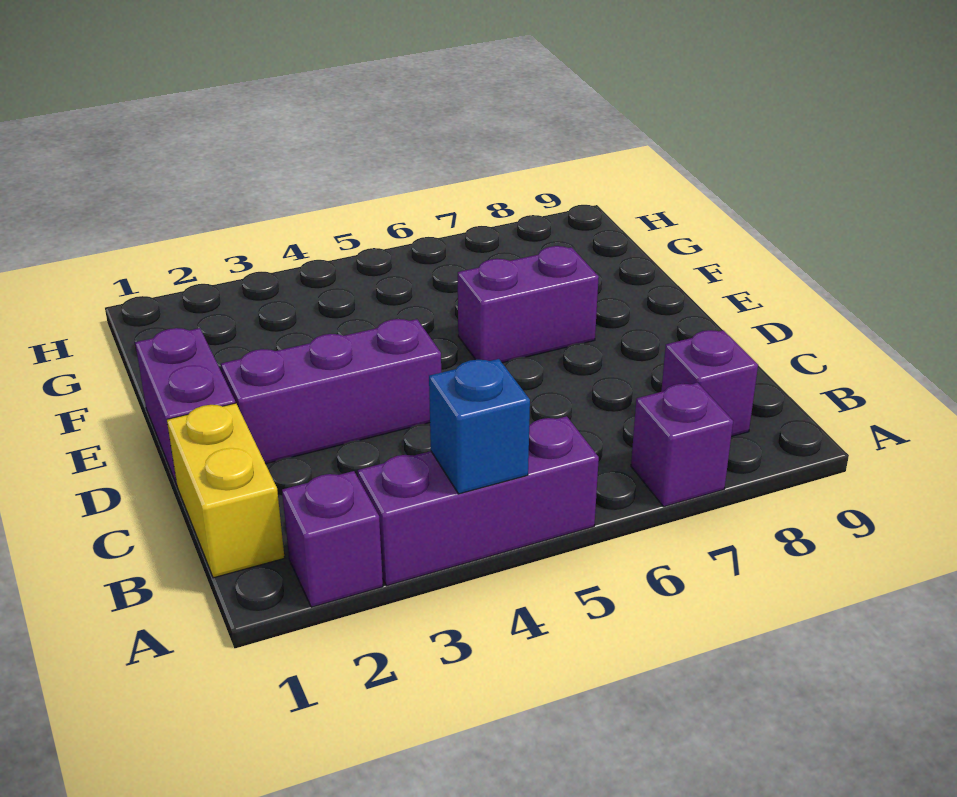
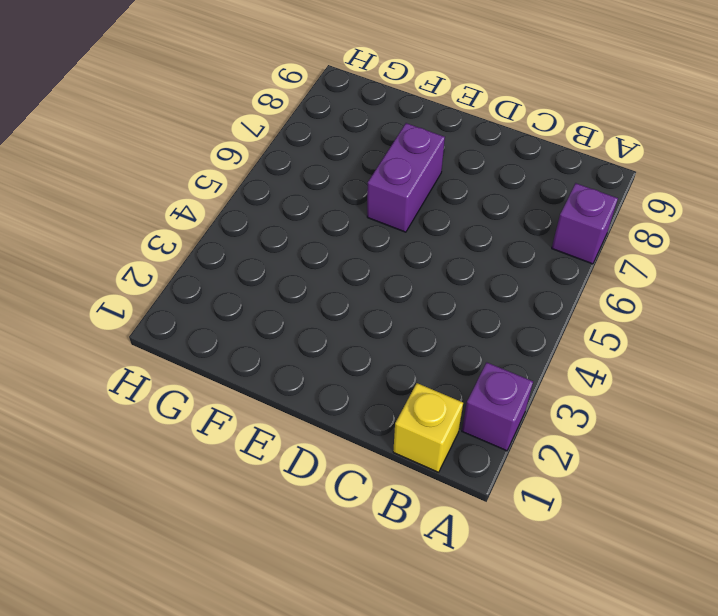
yellow 1x1 brick [393,383,463,472] -> yellow 1x2 brick [167,403,285,578]
none -> purple 1x3 brick [358,416,599,586]
none -> purple 1x1 brick [661,330,758,437]

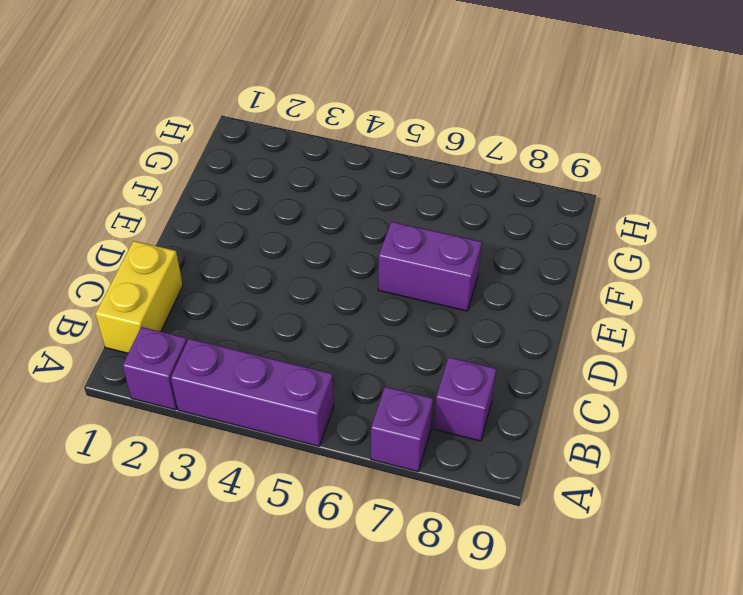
none -> purple 1x2 brick [135,328,235,485]
none -> purple 1x3 brick [221,319,441,464]

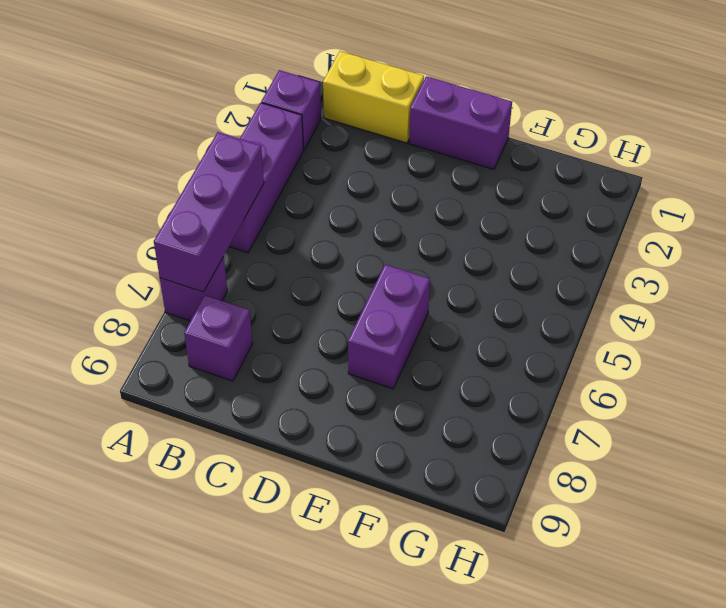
purple 1x3 brick [154,132,264,292] -> purple 1x3 brick moved to [221,319,441,464]
none -> blue 1x1 brick [429,359,530,494]

